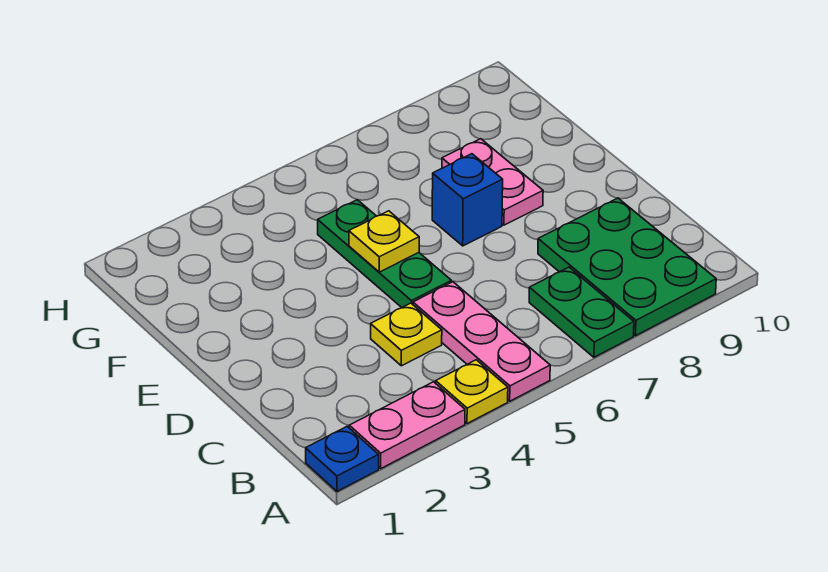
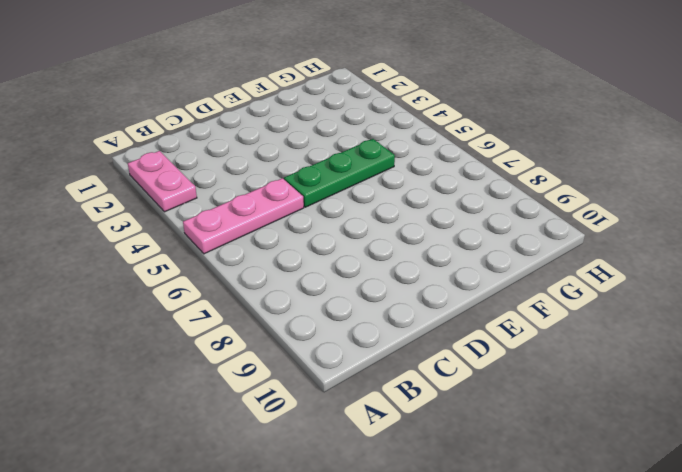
none -> blue 1x1 plate [306,427,379,491]
none -> yellow 1x1 plate [436,360,508,424]

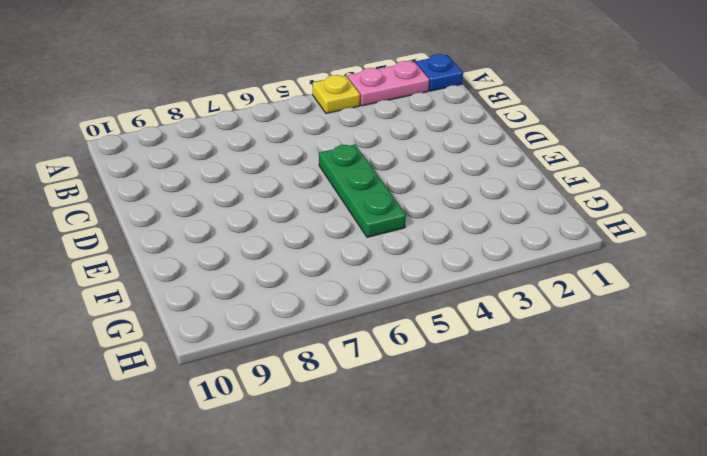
none -> pink 1x3 plate [413,282,550,401]
none -> green 1x2 plate [529,267,634,357]

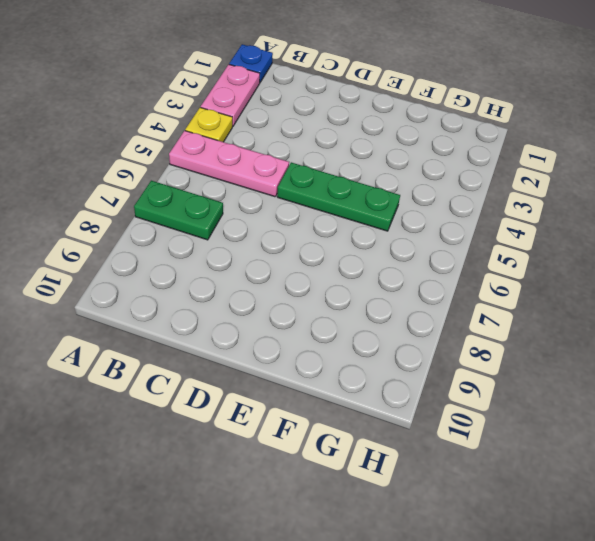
none -> green 2x3 plate [538,198,716,336]
none -> yellow 1x1 plate [371,303,442,366]

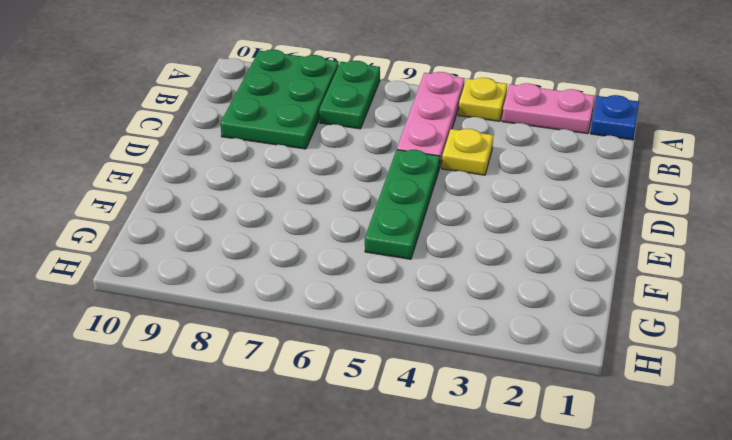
none -> blue 1x1 brick [432,154,503,246]
none -> pink 1x2 plate [442,139,543,225]

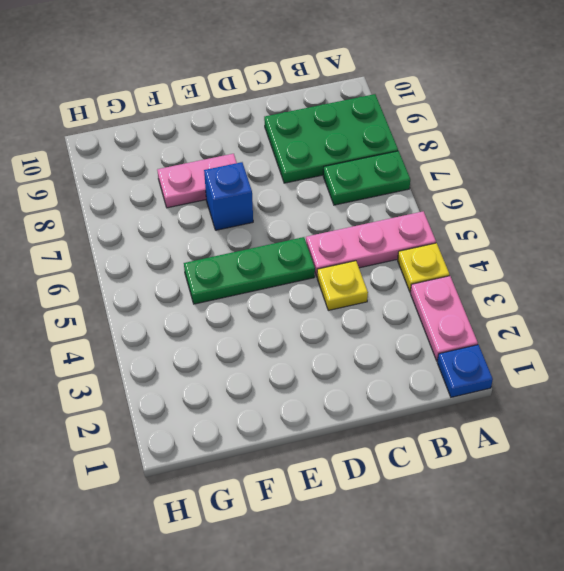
none -> yellow 1x1 plate [349,211,419,272]

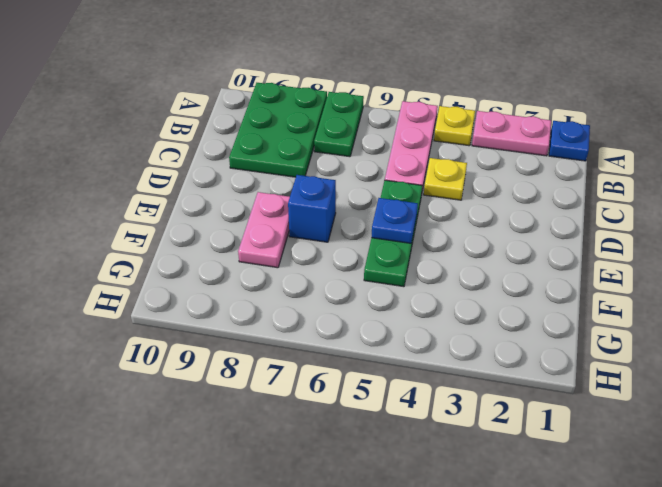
blue 1x1 plate [371,198,418,243] -> yellow 1x1 plate [349,211,419,272]

